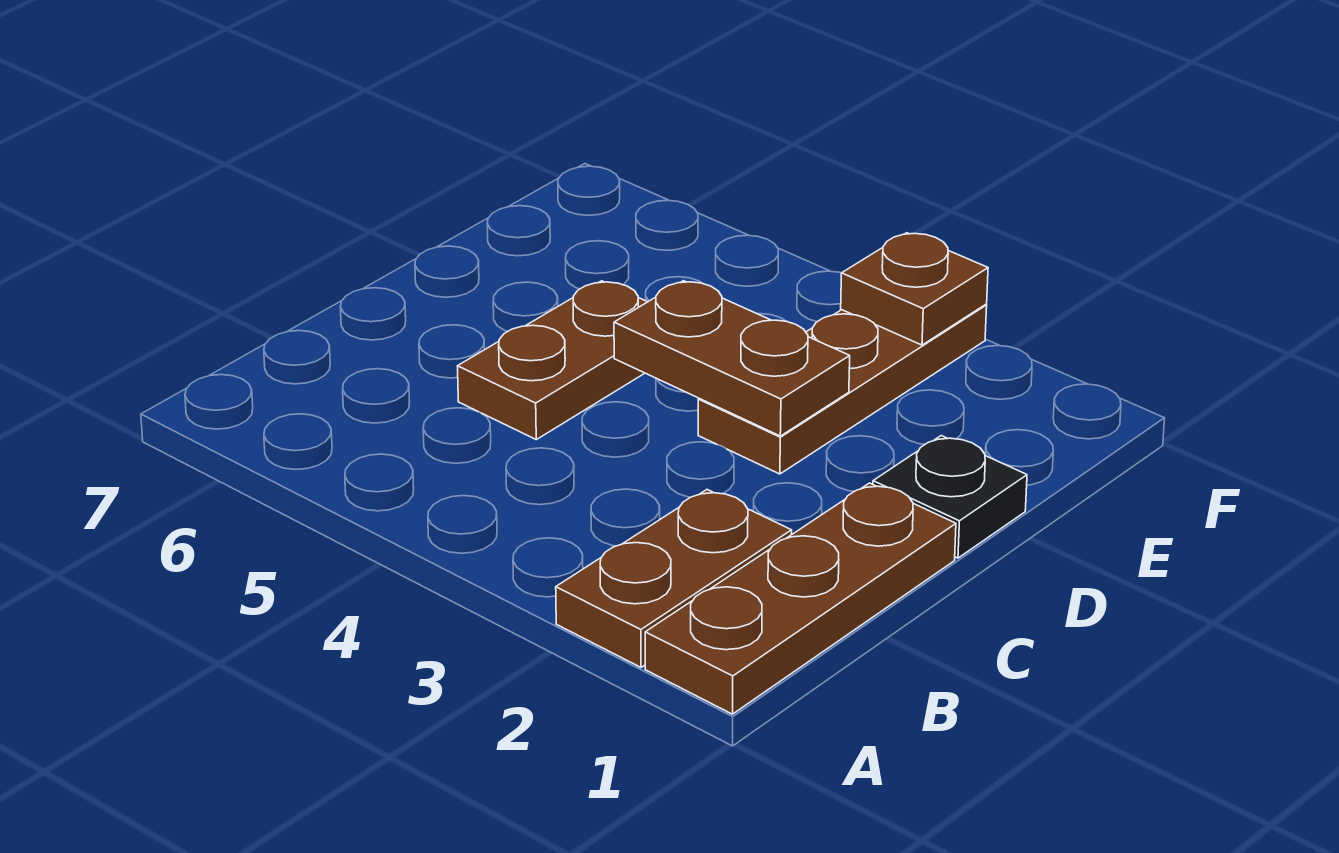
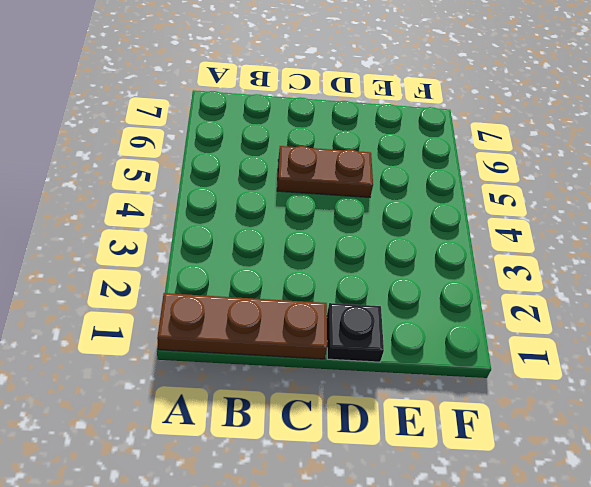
none -> brown 1x2 plate [556,490,792,667]
none -> brown 1x3 plate [698,305,987,474]

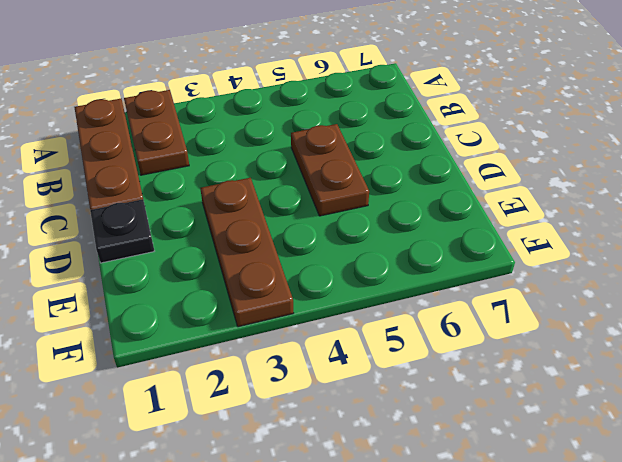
none -> brown 1x2 plate [614,281,850,436]
none -> brown 1x1 plate [841,233,988,345]

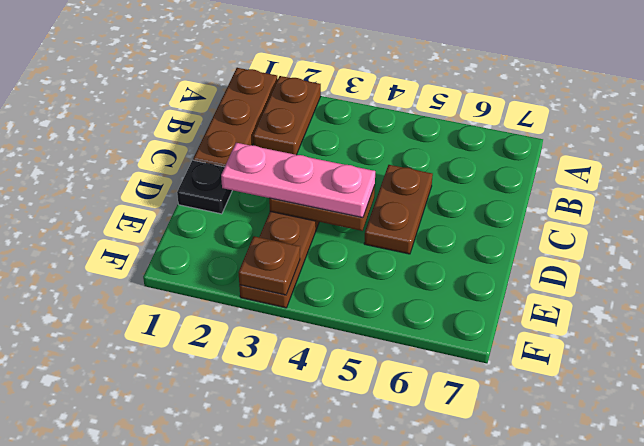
pink 1x3 plate [221,143,375,218] -> none

